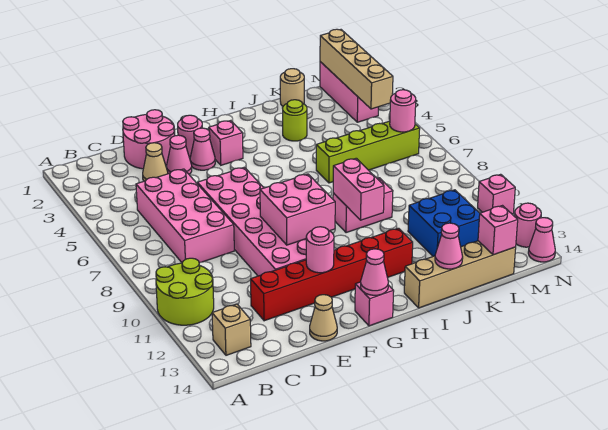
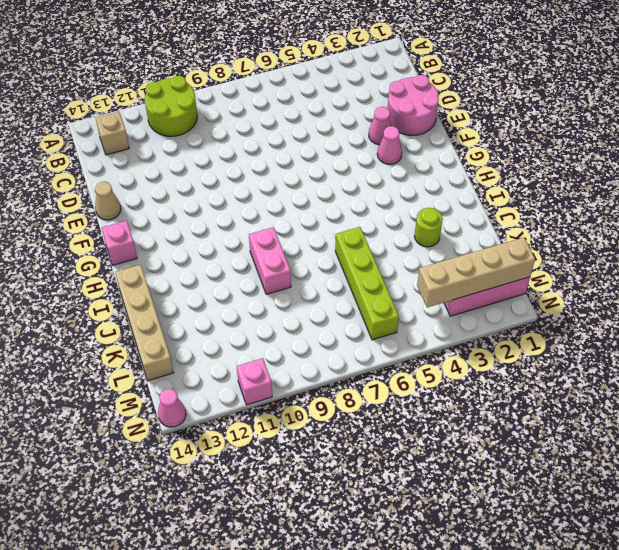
none -> pink 2x4 brick [136,169,234,263]
none -> tan 1x1 cone [143,143,168,181]
none -> red 1x6 brick [251,228,413,321]
none -> pink 2x6 brick [197,167,306,276]

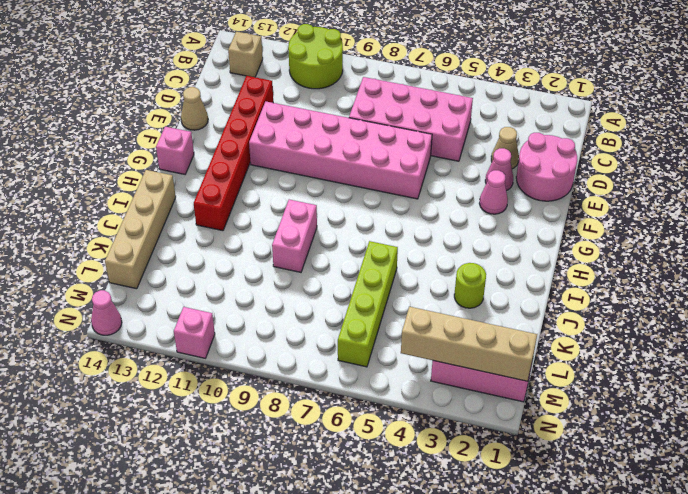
none -> pink 1x1 round brick [178,115,202,157]
none -> pink 1x1 brick [209,121,243,165]
none -> tan 1x1 round brick [280,69,304,106]
none -> blue 2x2 brick [408,190,480,256]

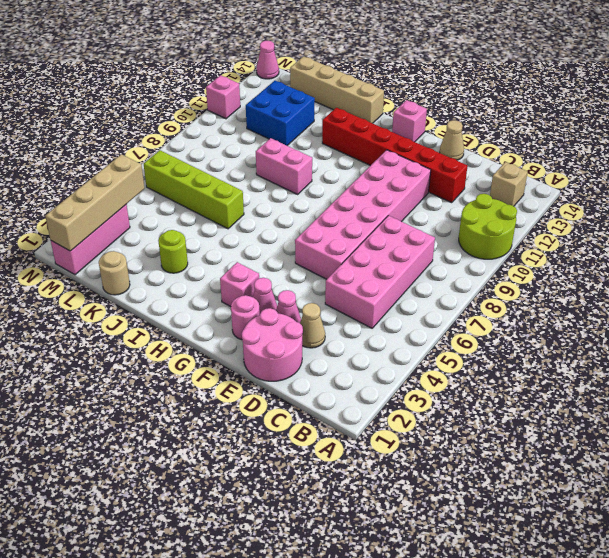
none -> pink 1x1 round brick [514,203,541,247]
none -> pink 2x2 brick [260,174,335,245]
none -> pink 1x1 round brick [306,227,334,273]
none -> pink 1x1 cone [361,249,388,295]

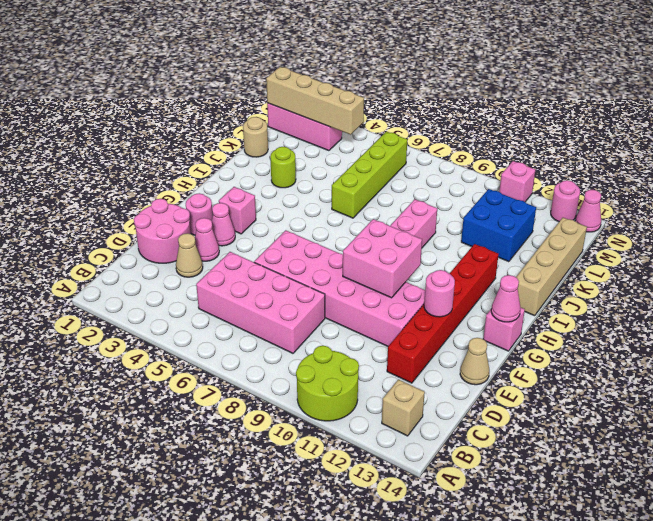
none -> pink 1x2 brick [333,158,384,220]
none -> pink 1x1 cone [435,223,463,269]
none -> pink 1x1 brick [478,206,518,255]
none -> pink 1x1 round brick [390,90,416,132]

